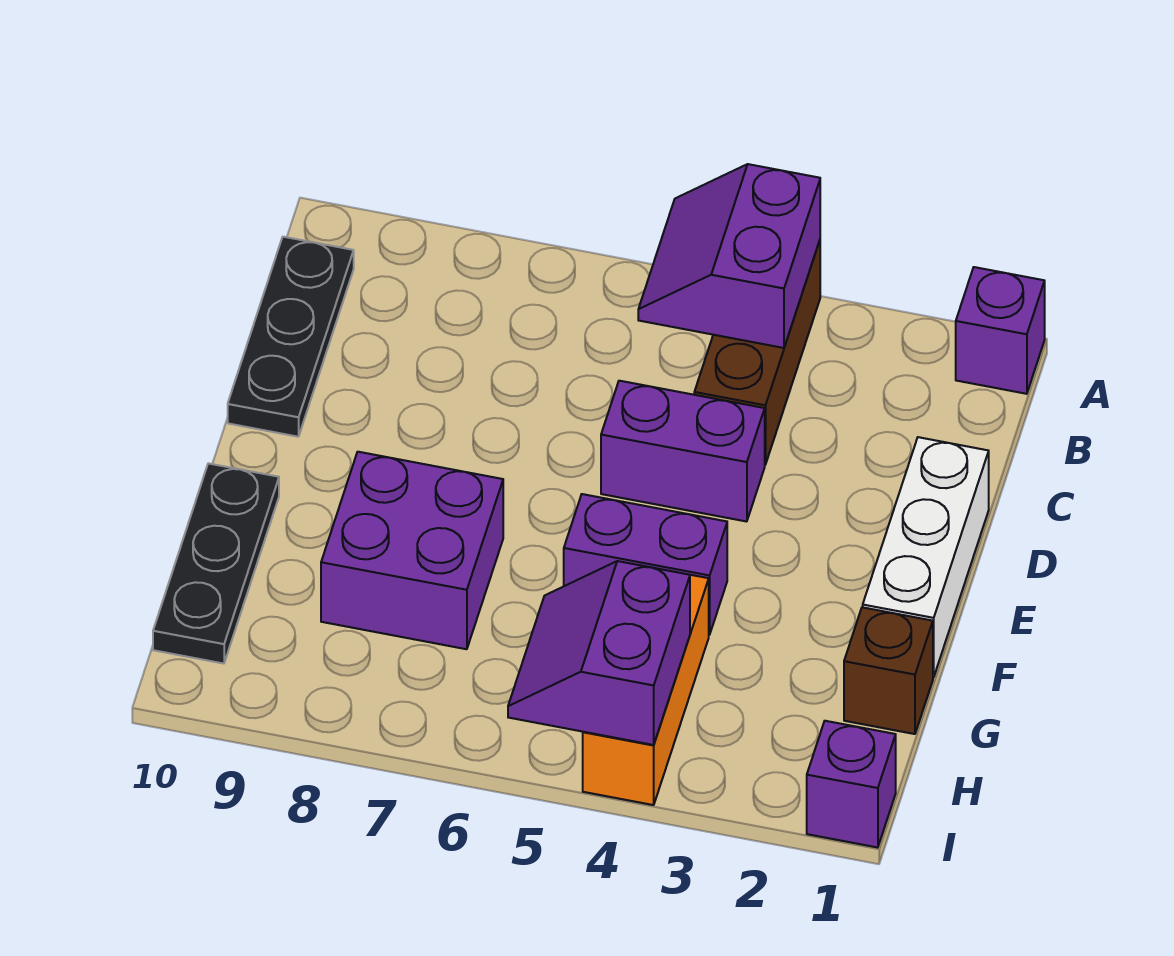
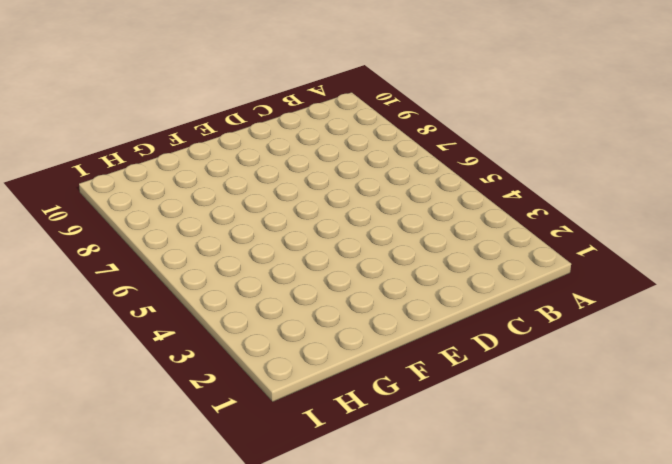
none -> purple 1x1 brick [956,267,1045,394]
none -> brown 1x3 brick [694,241,820,465]
none -> black 1x3 plate [228,237,354,437]

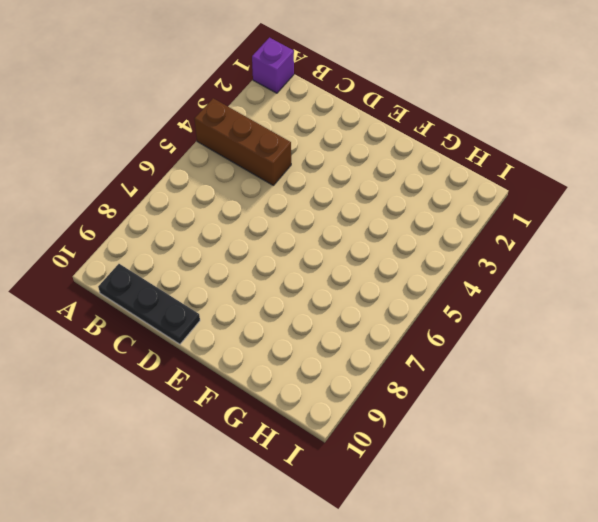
none -> white 1x3 brick [863,437,989,677]
none -> purple 1x2 brick [601,381,765,522]
none -> purple 1x2 brick [564,494,727,635]

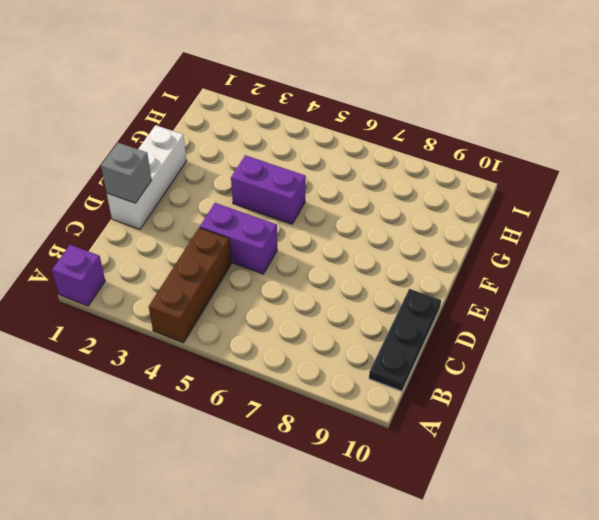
grey 1x1 brick [101,143,152,203] -> none
none -> purple 2x2 brick [321,452,503,649]
none -> black 1x3 plate [153,463,279,664]
none -> brown 1x1 brick [844,607,933,734]

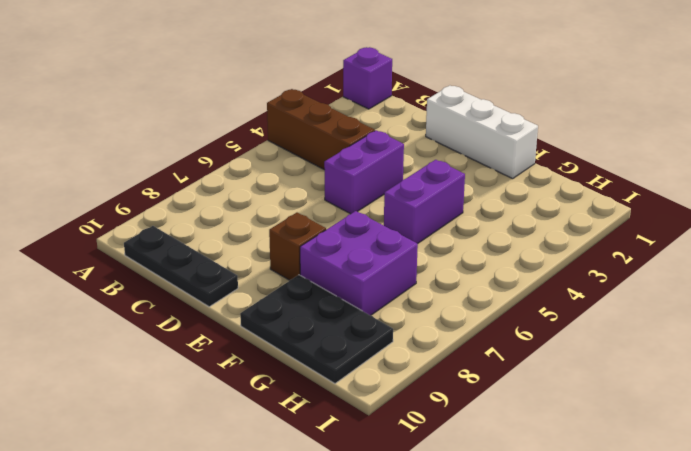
brown 1x1 brick [269,213,326,280] -> brown 1x1 brick moved to [844,607,933,734]
black 2x3 plate [240,275,393,384] -> black 1x3 plate [153,463,279,664]
none -> orange 1x3 brick [583,575,709,805]
none -> purple 1x1 brick [807,721,896,848]
none -> purple 2x2 slope [638,164,820,348]

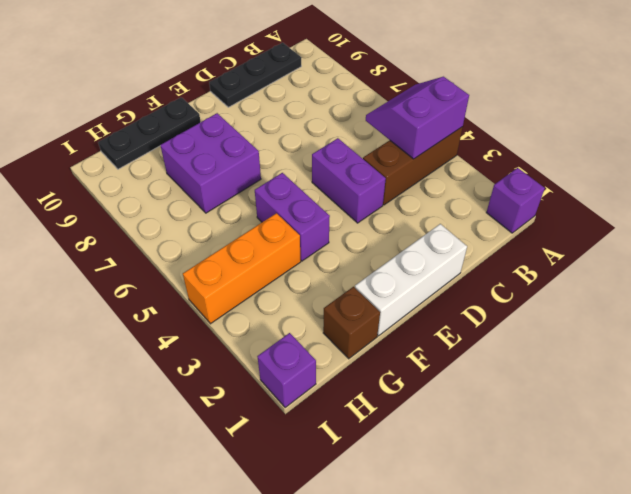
none -> purple 2x2 slope [508,561,690,745]

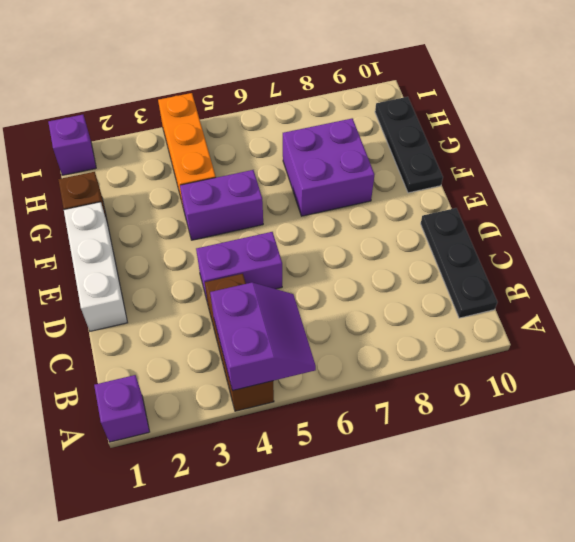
none -> purple 2x2 slope [508,561,690,745]

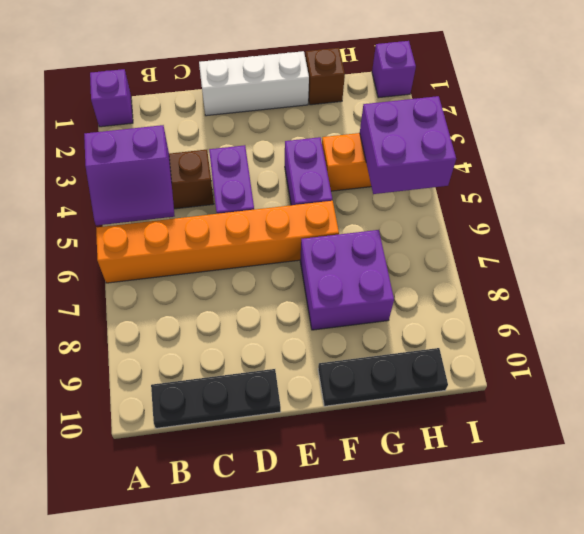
orange 1x6 brick [96,201,339,283] -> none
purple 2x2 brick [360,96,456,194] -> purple 2x2 slope [508,561,690,745]

